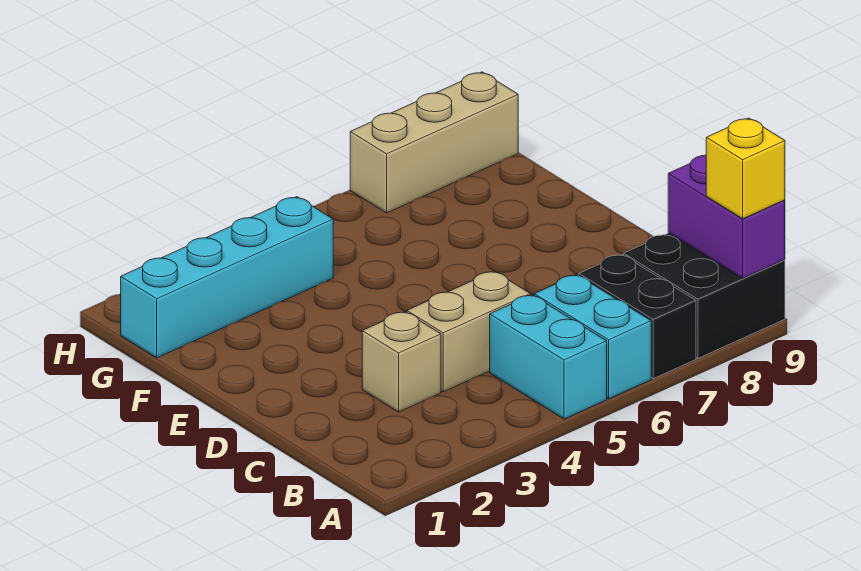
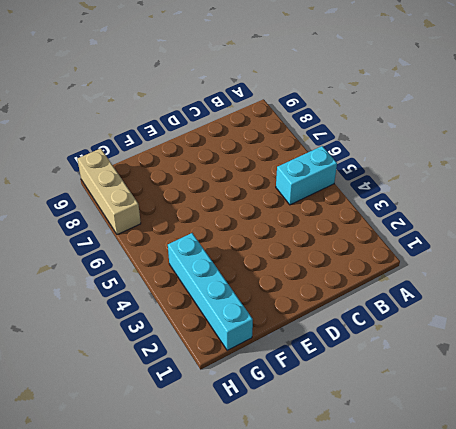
none -> cyan 1x2 brick [534,274,651,399]
none -> black 1x2 brick [579,254,696,379]

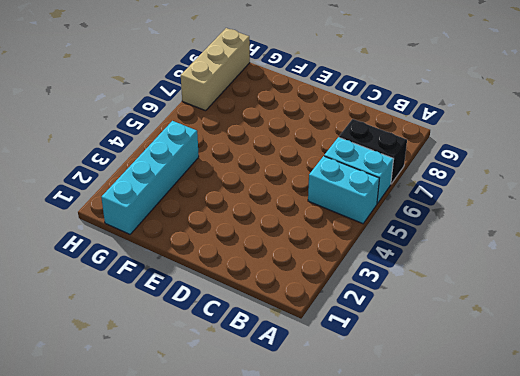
none -> black 2x2 brick [624,233,785,358]
none -> tan 1x1 brick [362,311,441,412]

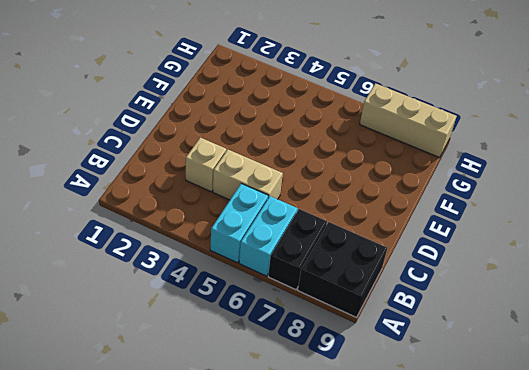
none -> cyan 1x4 brick [121,197,333,358]
none -> purple 1x2 brick [668,155,785,278]

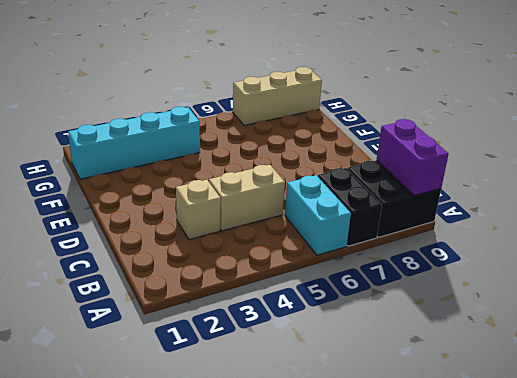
none -> cyan 1x2 brick [490,295,607,419]
none -> yellow 1x1 brick [706,118,785,219]

